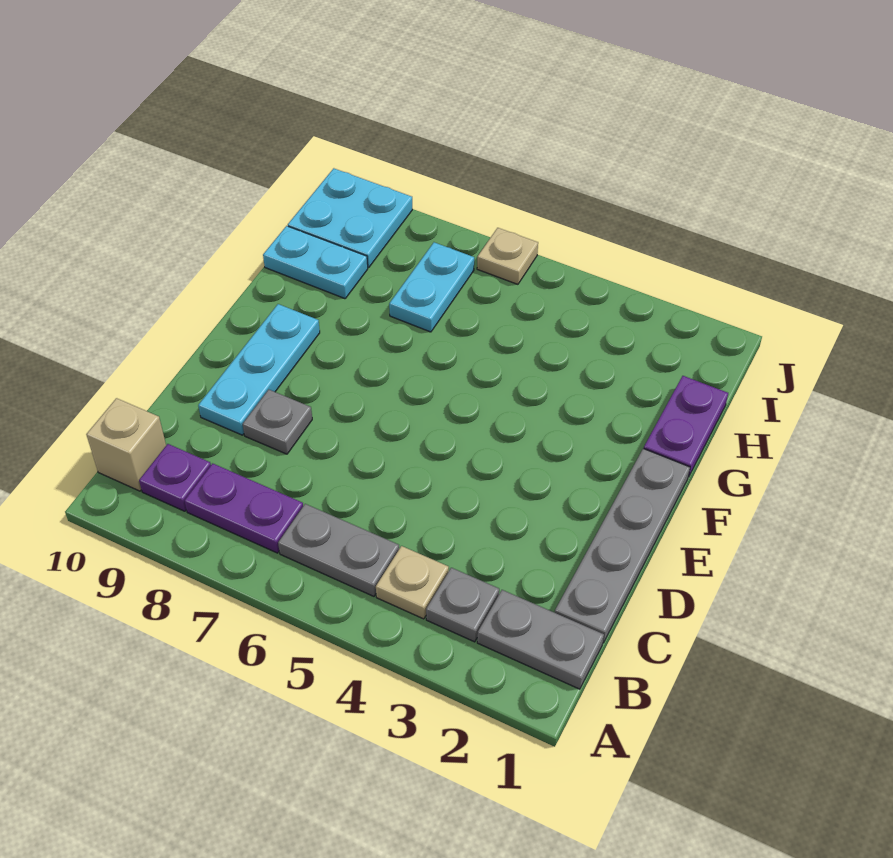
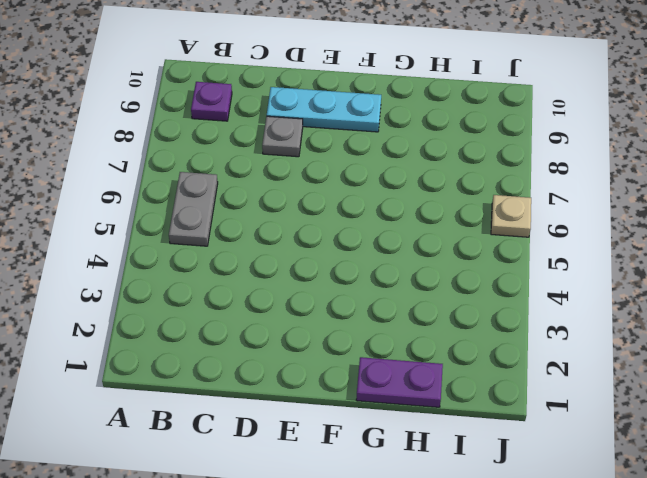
none -> grey 1x2 plate [477,590,604,689]
none -> grey 1x1 plate [426,568,499,642]
none -> tan 1x1 plate [376,546,449,619]

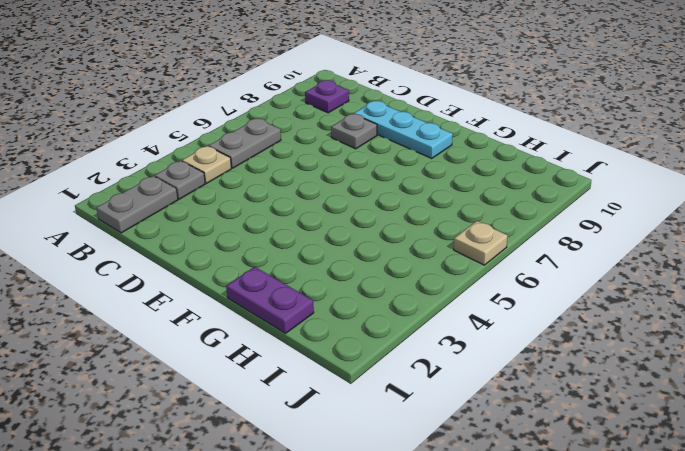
none -> purple 1x2 plate [185,463,303,553]
none -> tan 1x1 brick [86,398,166,491]
none -> grey 1x4 plate [555,448,690,643]

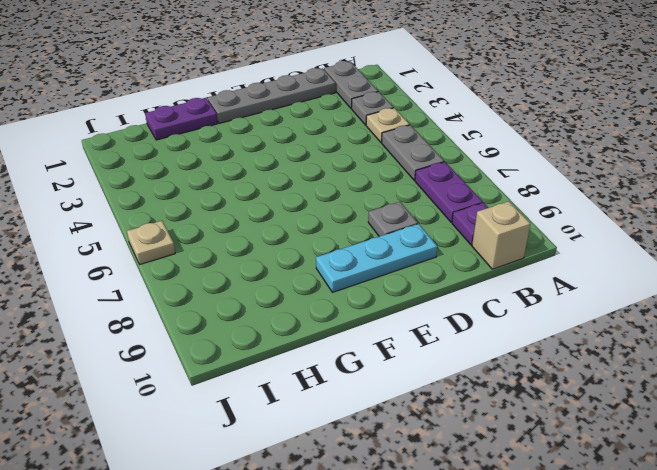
none -> cyan 1x2 plate [389,242,474,332]
none -> cyan 1x2 plate [263,226,368,299]
none -> cyan 2x2 plate [288,168,412,268]

